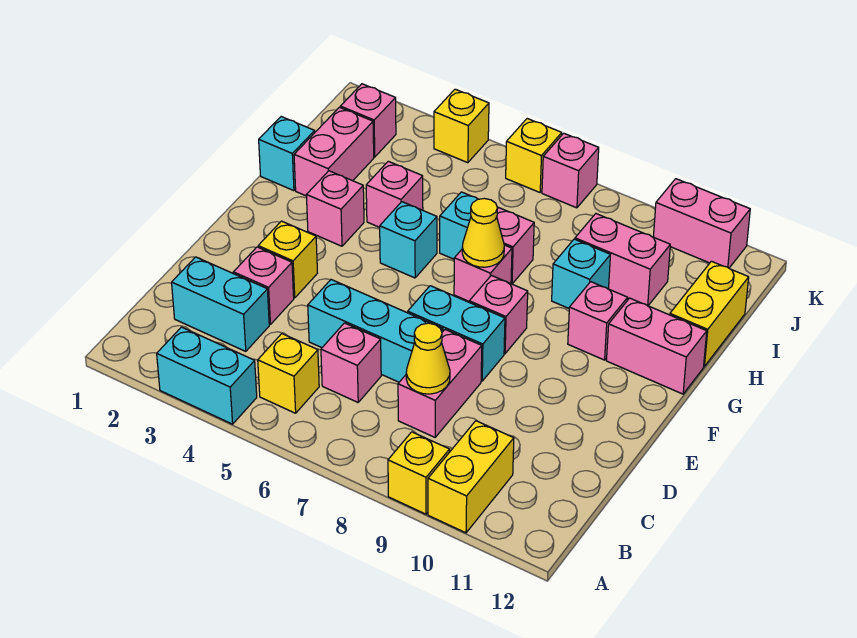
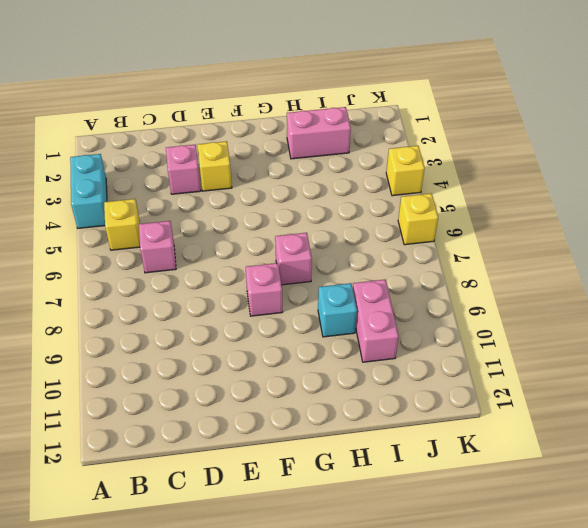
none -> yellow 1x1 brick [388,432,450,514]
none -> yellow 1x2 brick [428,421,514,533]
none -> cyan 1x2 brick [172,257,269,351]
none -> pink 1x2 brick [398,330,482,437]

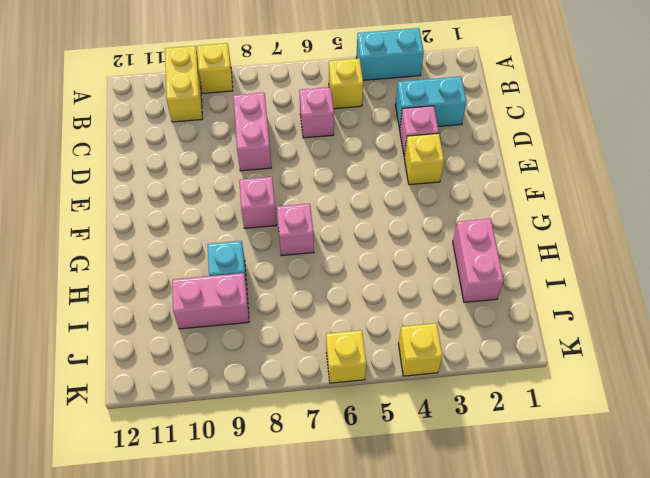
none -> cyan 1x3 brick [308,280,443,382]
none -> cyan 1x2 brick [408,286,505,381]
none -> pink 1x1 brick [306,171,364,246]
none -> cyan 1x1 brick [380,202,437,278]

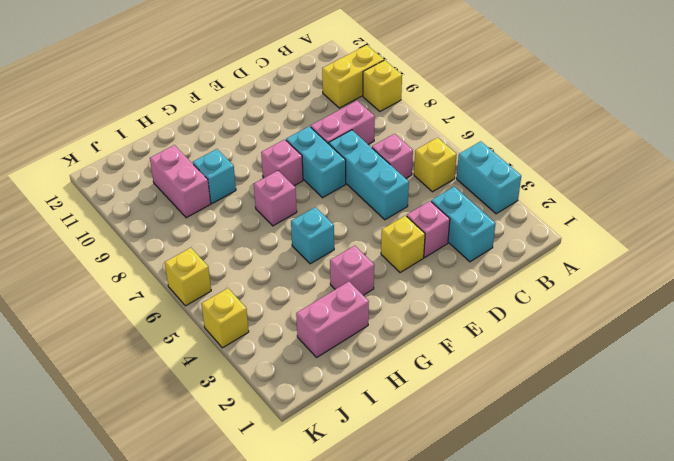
none -> pink 1x1 brick [568,282,628,360]
none -> pink 1x2 brick [607,298,707,394]
none -> cyan 1x1 brick [259,117,315,191]
none -> pink 1x1 brick [366,161,423,227]

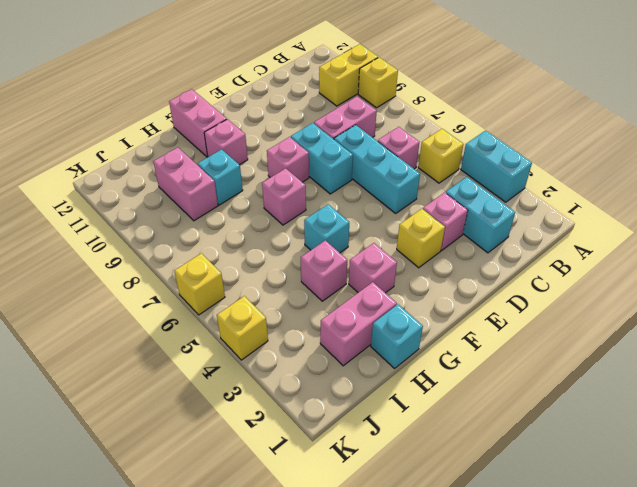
none -> cyan 1x1 brick [440,192,478,259]
none -> pink 1x1 brick [497,208,534,284]
none -> yellow 1x2 brick [670,261,749,366]
none -> pink 1x1 brick [340,84,396,157]

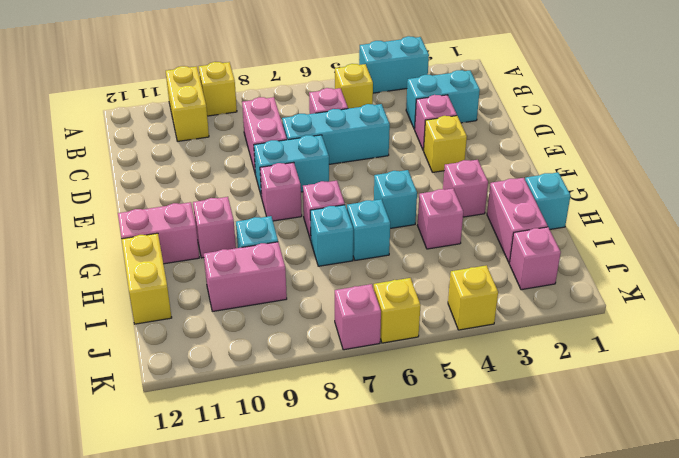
cyan 1x1 brick [310,205,353,266] -> pink 1x1 brick [497,208,534,284]
none -> pink 1x2 brick [653,179,750,268]
none -> yellow 1x1 cone [406,323,450,394]
none -> yellow 1x1 cone [462,198,504,267]

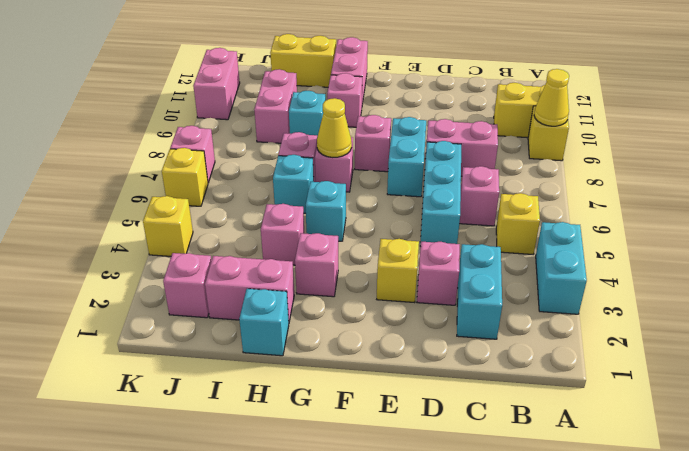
yellow 1x1 cone [534,69,569,126] -> yellow 1x1 cone moved to [406,323,450,394]

